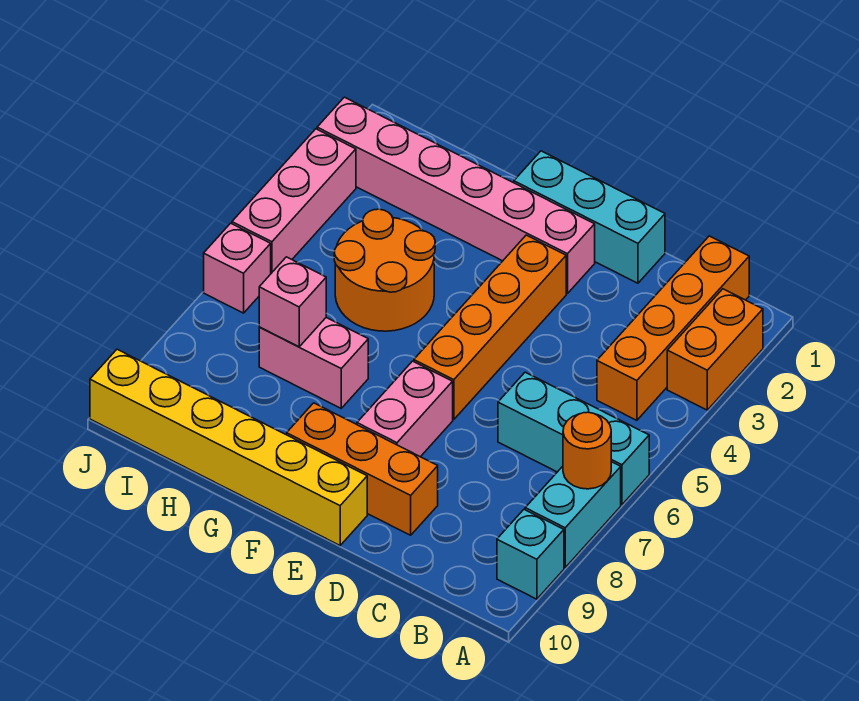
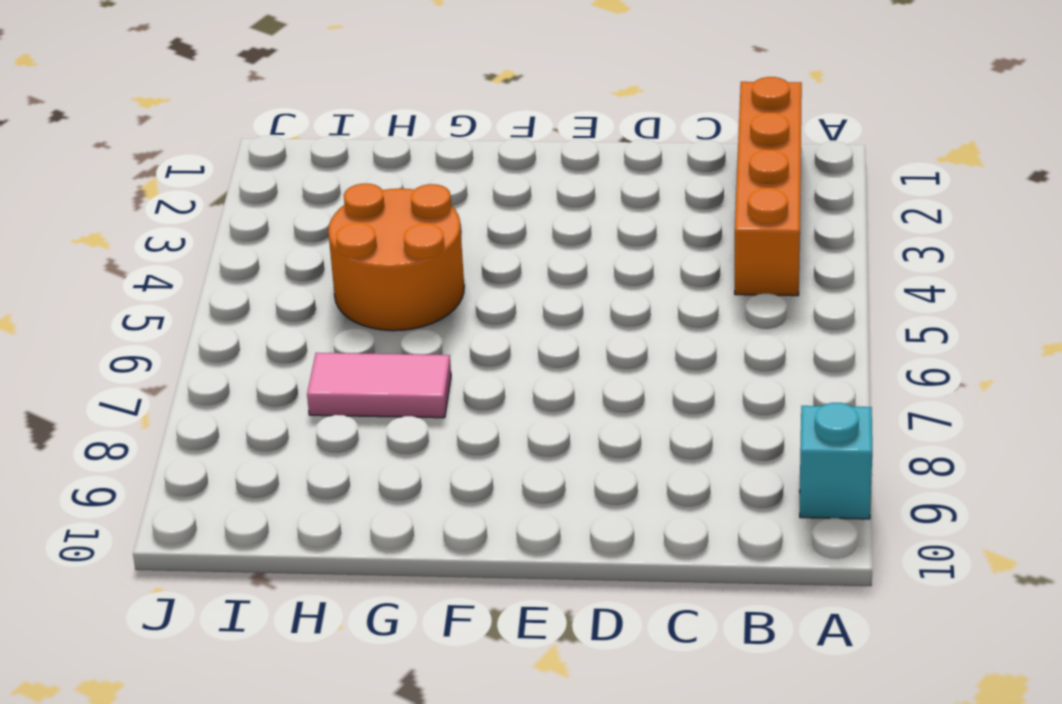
pink 1x2 tile [307,353,451,418] -> pink 1x2 brick [259,318,368,408]
none -> orange 1x2 brick [667,289,763,410]
none -> cyan 1x3 brick [498,372,649,505]
none -> cyan 1x2 brick [525,462,621,567]

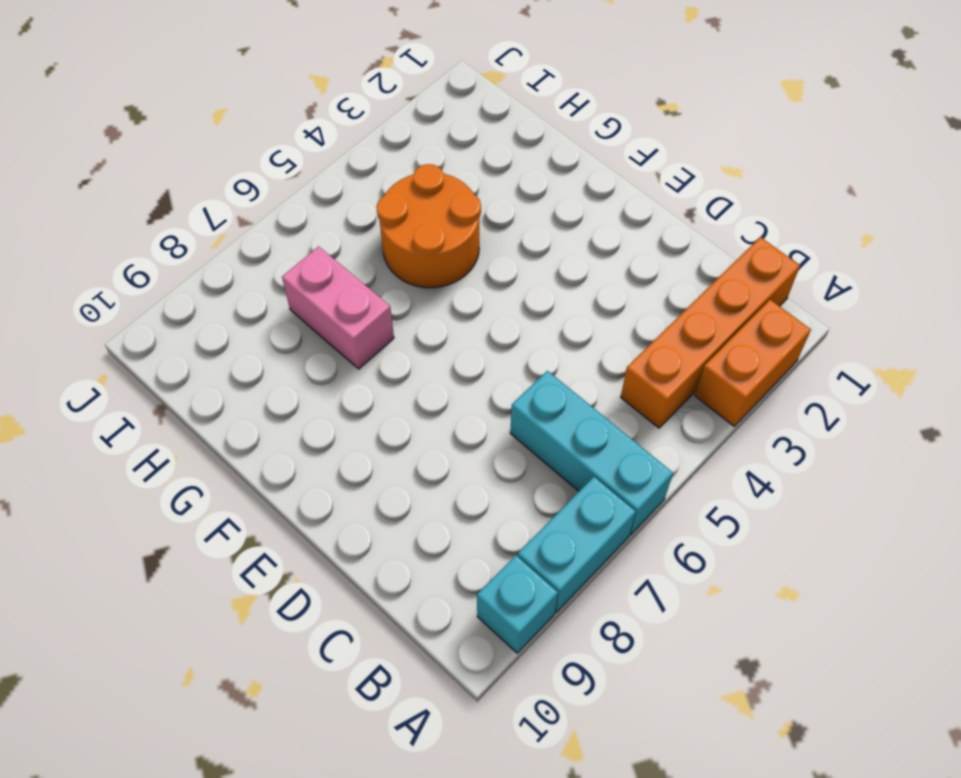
none -> cyan 1x3 brick [514,151,665,283]
none -> orange 1x3 brick [287,403,438,535]
none -> pink 1x6 brick [317,97,595,294]

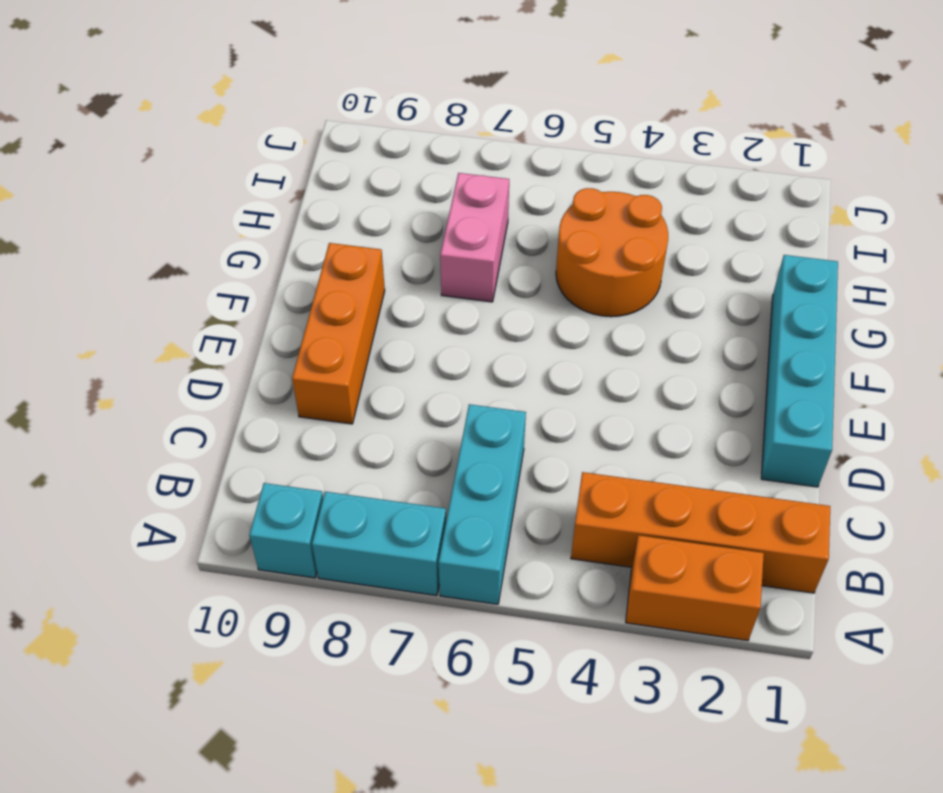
cyan 1x4 brick [761,255,838,487] -> cyan 1x3 brick [514,151,665,283]
none -> pink 1x6 brick [317,97,595,294]
none -> orange 1x4 brick [414,235,566,420]
none -> pink 1x2 brick [357,361,453,457]

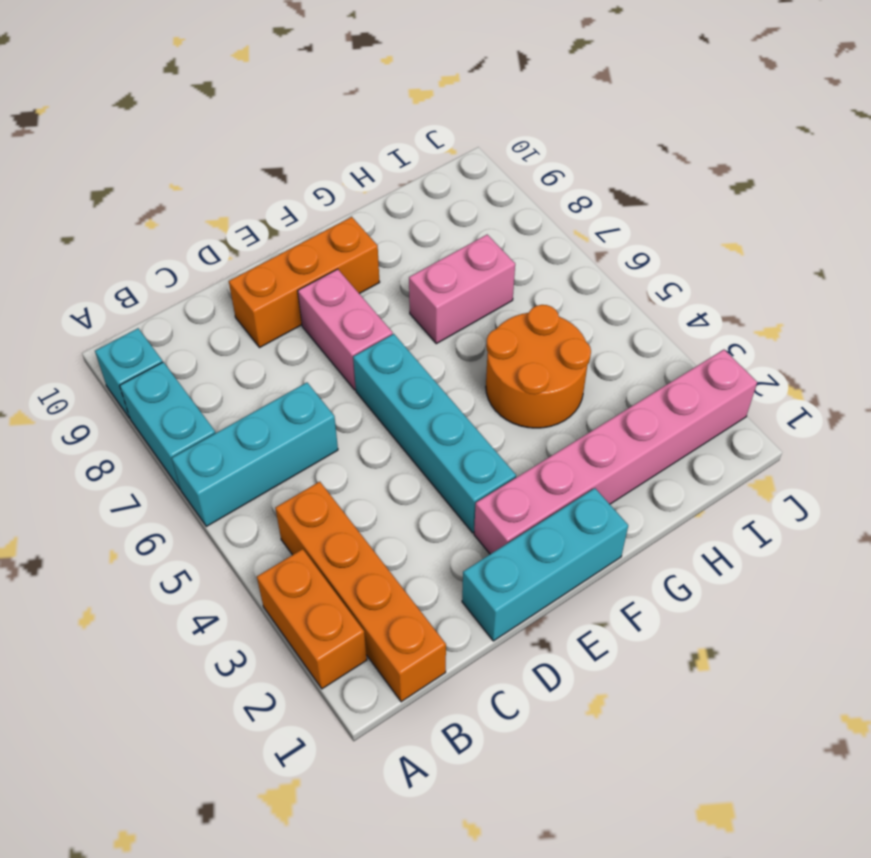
cyan 1x4 brick [353,334,516,533] -> orange 1x4 brick [414,235,566,420]
none -> yellow 1x6 brick [90,349,367,545]
none -> pink 1x3 brick [232,129,356,273]
none -> pink 1x1 brick [204,223,271,313]

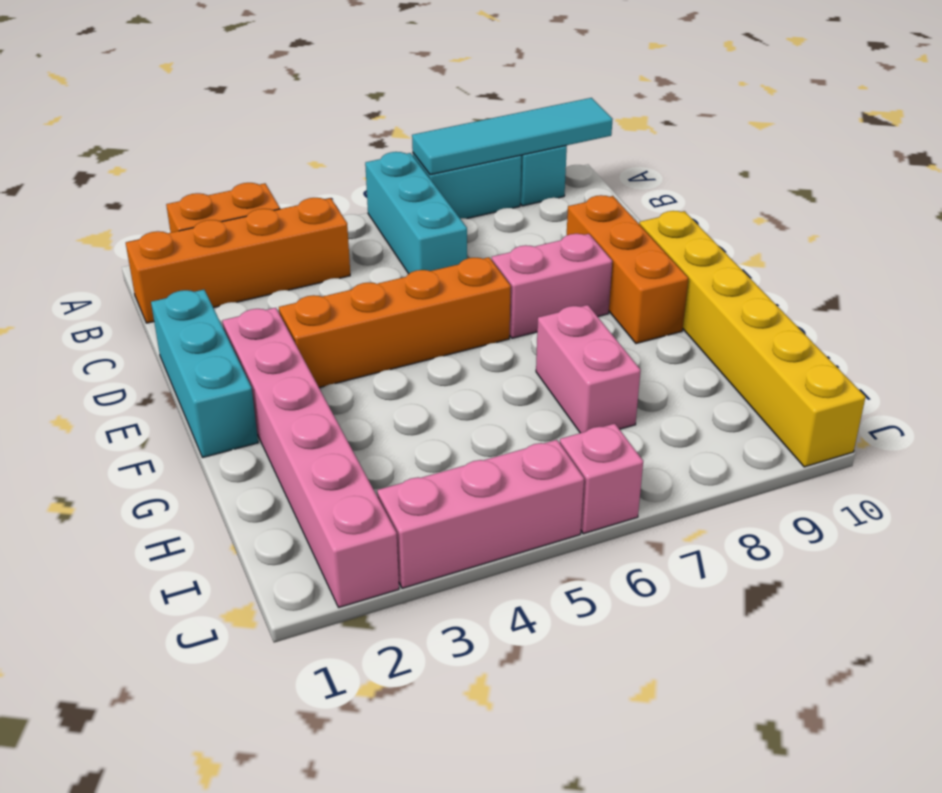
cyan 1x4 tile [412,98,613,175] -> orange 1x1 round brick [563,412,611,489]
none -> orange 2x2 round brick [334,209,435,331]
none -> pink 1x1 brick [259,257,326,347]

